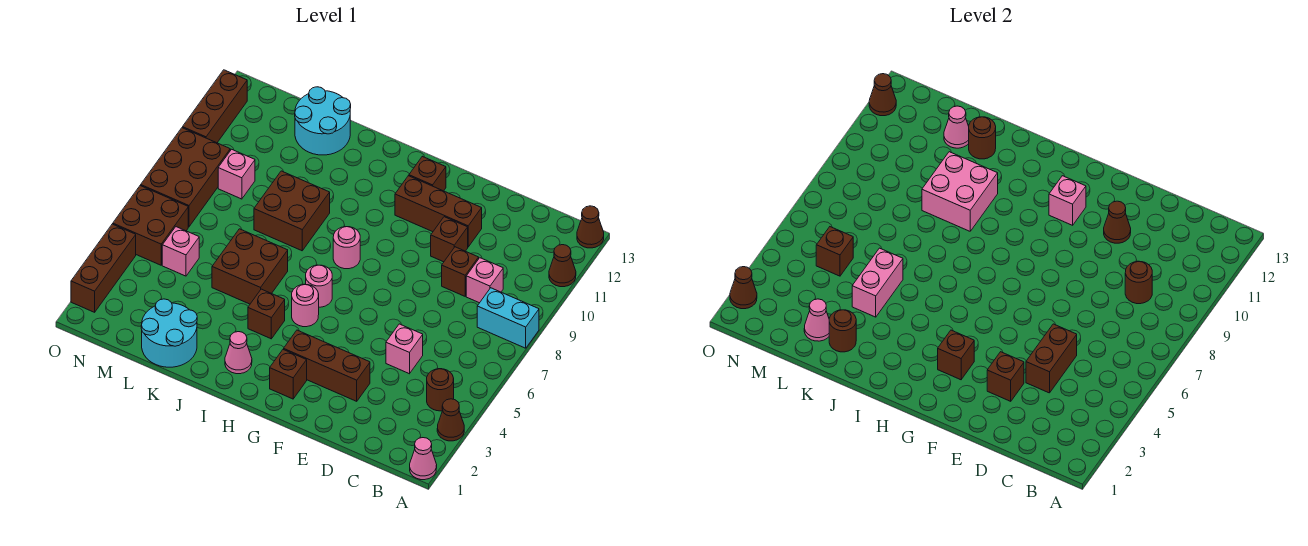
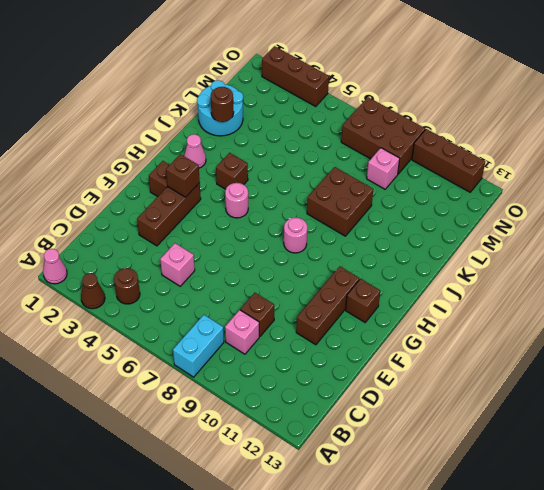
none -> brown 1x1 cone [549,245,576,287]
none -> brown 1x1 cone [577,206,604,248]
none -> brown 1x1 brick [431,217,468,262]
none -> pink 1x1 round brick [306,265,332,307]

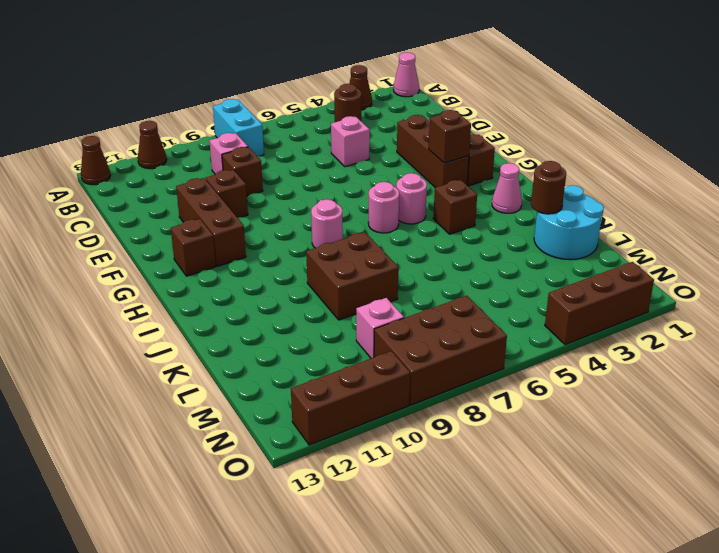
none -> brown 2x2 brick [212,229,288,304]
none -> cyan 2x2 round brick [295,87,351,155]
none -> pink 1x1 brick [162,227,199,276]
none -> brown 2x2 brick [113,186,188,265]

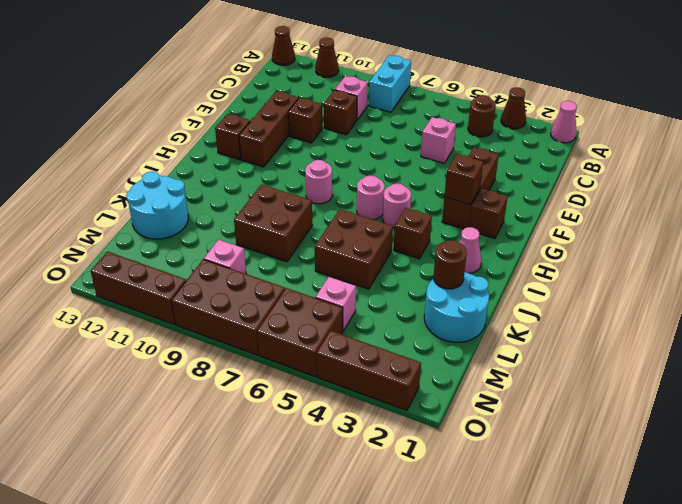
none -> brown 1x1 round brick [1125,261,1152,304]
none -> brown 1x2 brick [1026,324,1077,393]
none -> brown 1x1 brick [987,352,1024,401]
none -> brown 1x1 cone [1104,201,1131,243]

